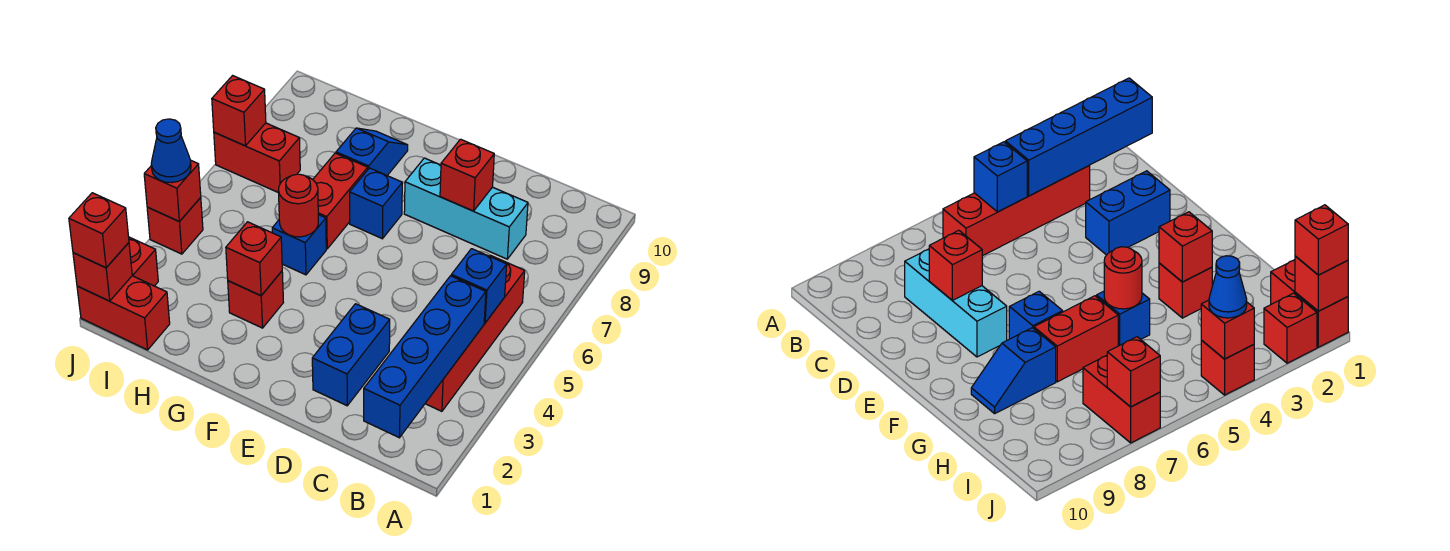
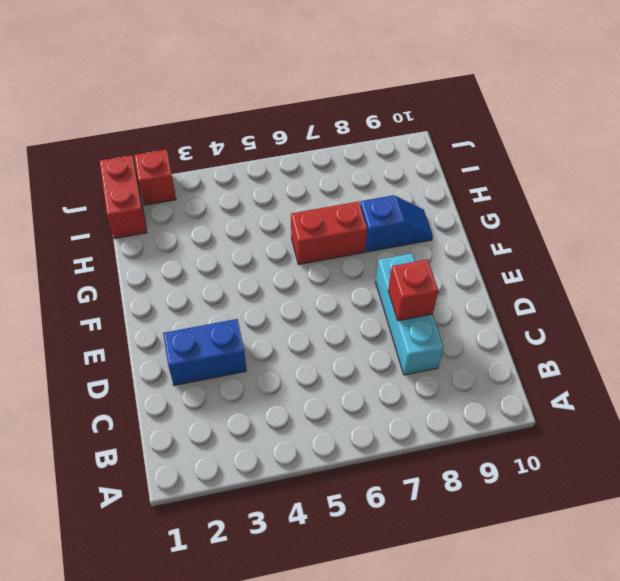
none -> red 1x4 brick [425,255,525,411]
none -> blue 1x1 brick [350,168,402,239]
none -> red 1x1 brick [228,271,283,328]

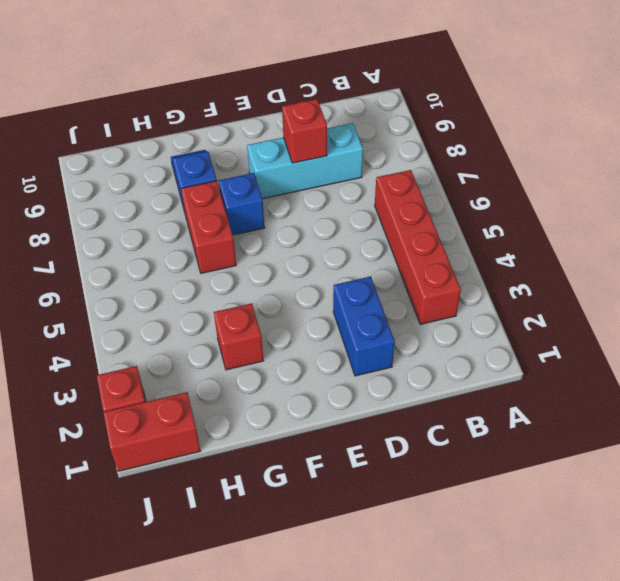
none -> blue 1x1 brick [272,215,326,275]
none -> red 1x2 brick [214,123,300,193]
none -> red 1x1 brick [147,198,203,254]

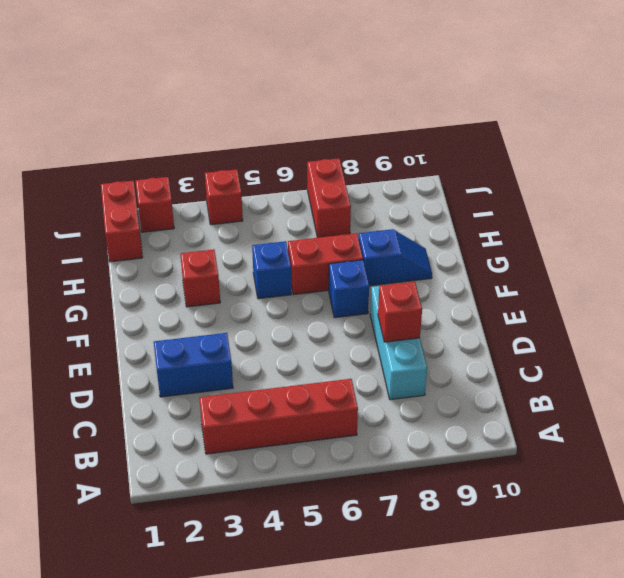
none -> blue 1x4 brick [364,276,486,438]
none -> blue 1x1 brick [451,249,507,323]
none -> red 1x1 brick [226,222,282,296]

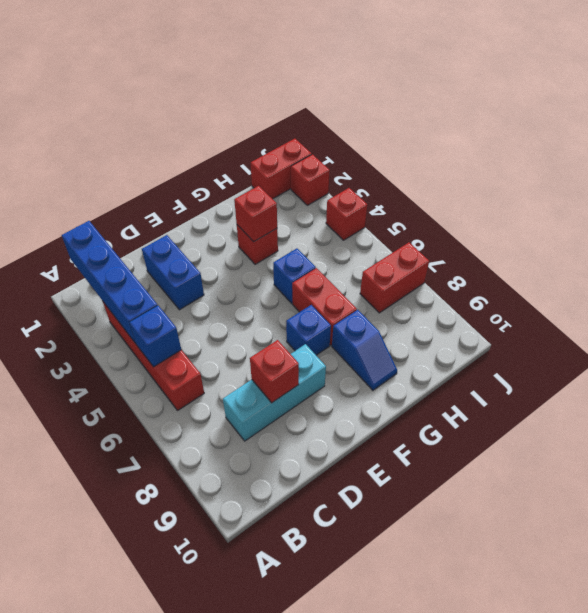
none -> red 1x1 round brick [278,174,318,237]
none -> red 1x1 brick [73,243,132,301]
none -> red 1x1 brick [144,160,201,221]

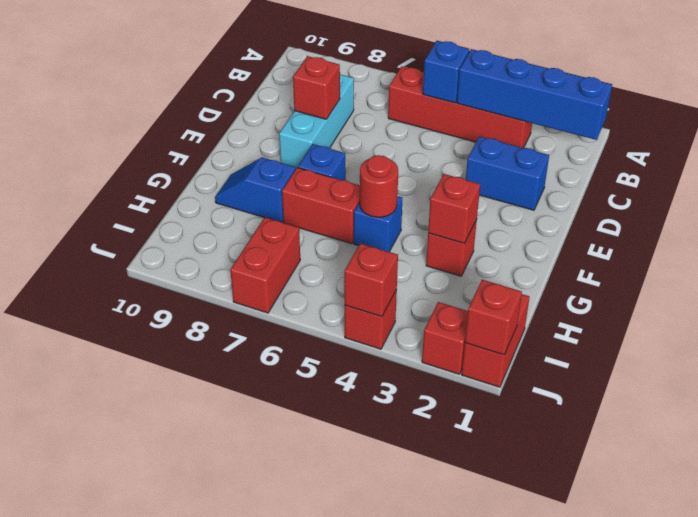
none -> red 1x1 brick [212,76,266,146]
none -> red 1x1 brick [69,193,129,268]
none -> blue 1x1 cone [151,119,191,183]

